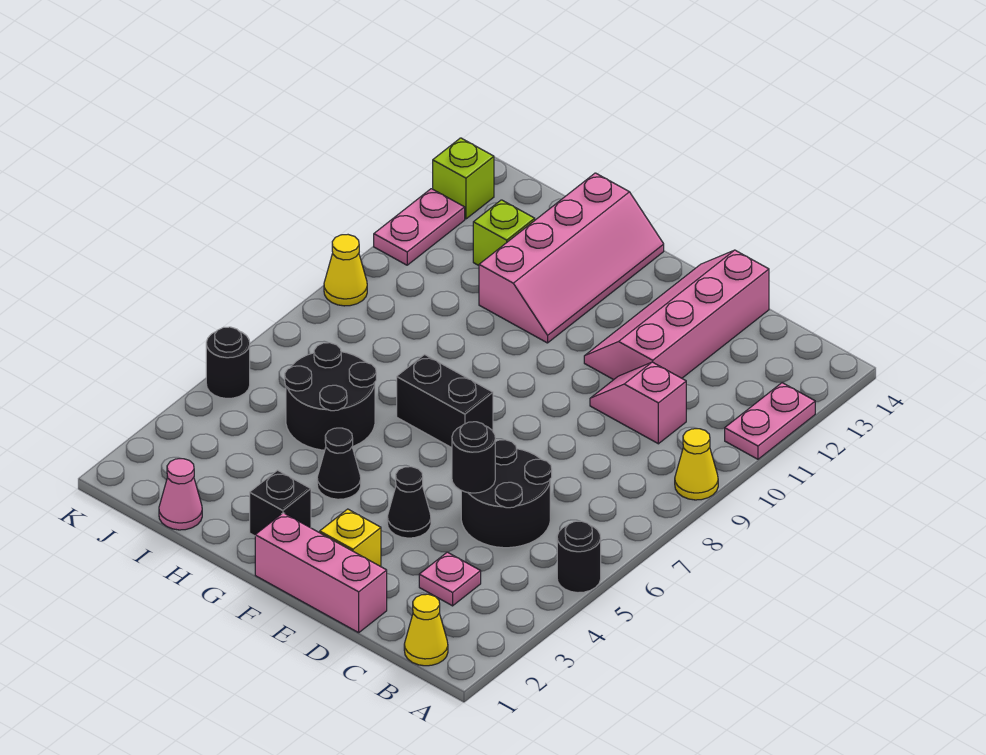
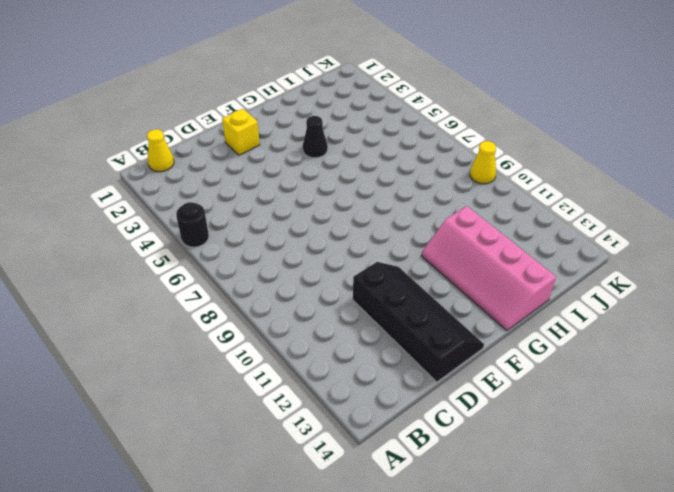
black 2x4 slope [353,262,484,382] -> pink 2x4 slope [584,250,769,380]
none -> yellow 1x1 cone [675,429,718,500]
none -> pink 1x2 plate [725,383,815,459]
none -> pink 1x1 plate [419,552,481,606]

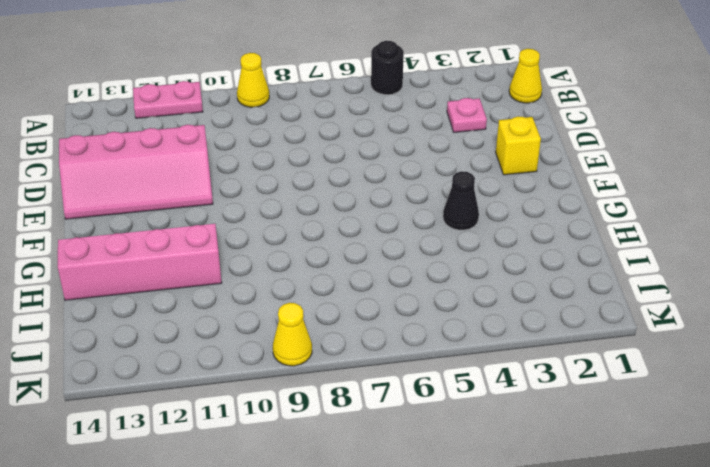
none -> black 2x2 round brick [461,440,552,548]
none -> pink 1x2 slope [590,362,686,444]
none -> pink 1x3 brick [255,513,387,633]

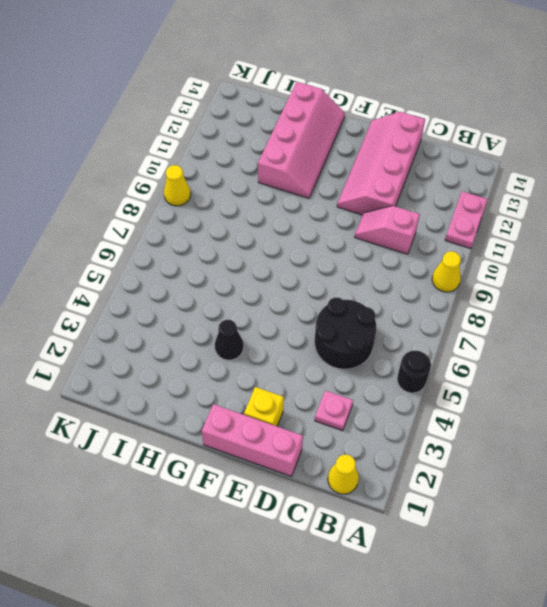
none -> black 1x1 cone [387,467,431,538]
none -> black 1x2 brick [397,355,493,448]
none -> black 1x1 brick [250,470,311,536]

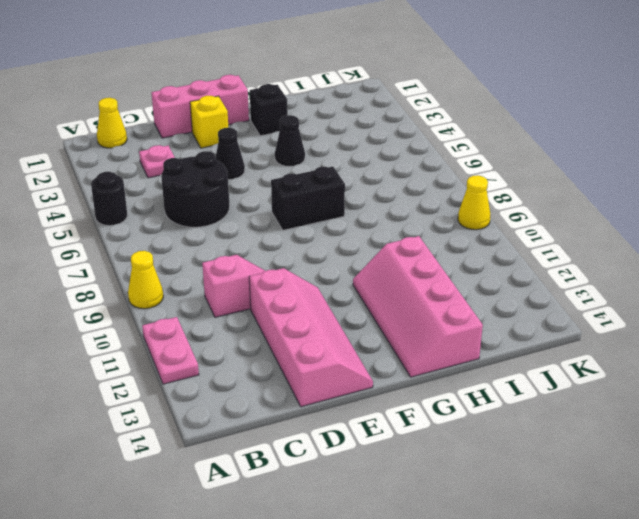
none -> black 2x2 round brick [285,343,376,450]
none -> pink 1x1 cone [159,459,202,530]
none -> lime 1x1 brick [473,200,535,265]

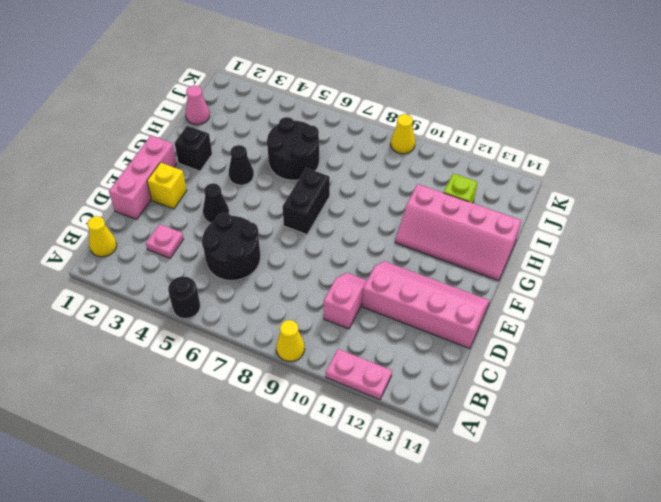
none -> black 1x1 round brick [206,327,250,398]
none -> pink 1x2 plate [374,189,465,265]
none -> lime 1x1 brick [433,138,494,219]

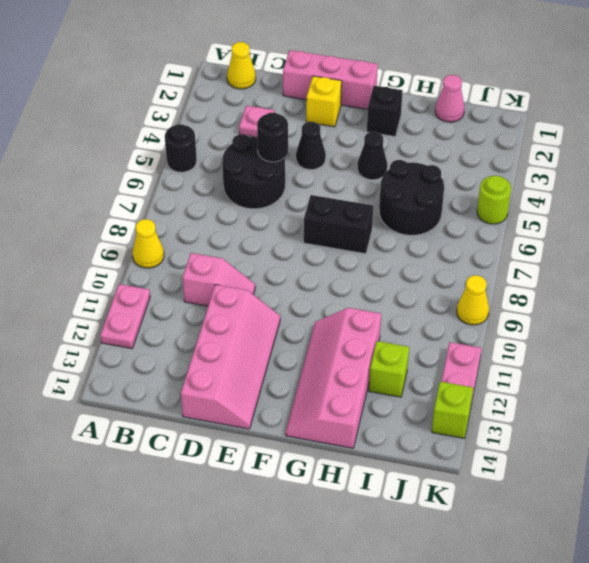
lime 1x1 round brick [477,176,511,224] -> black 1x1 round brick [206,327,250,398]

